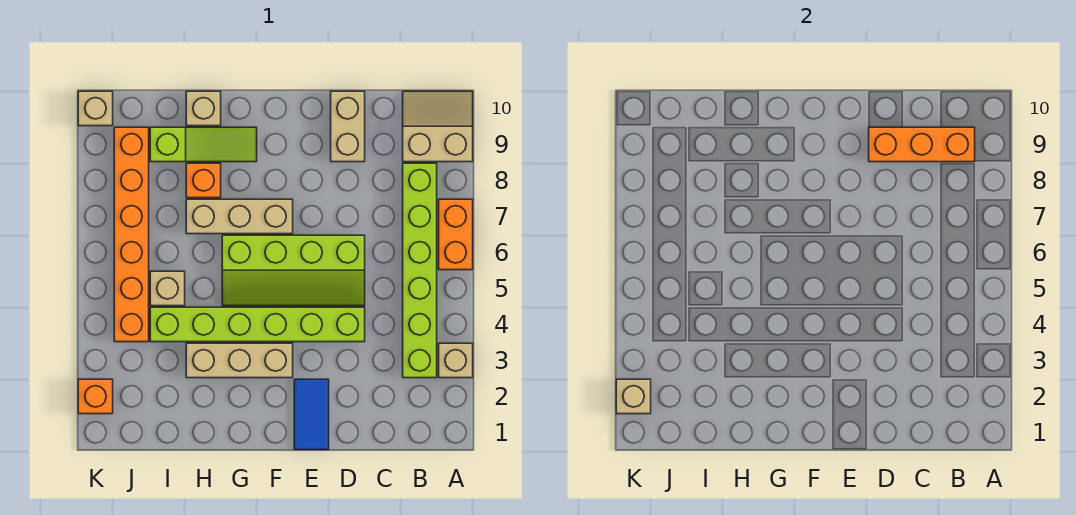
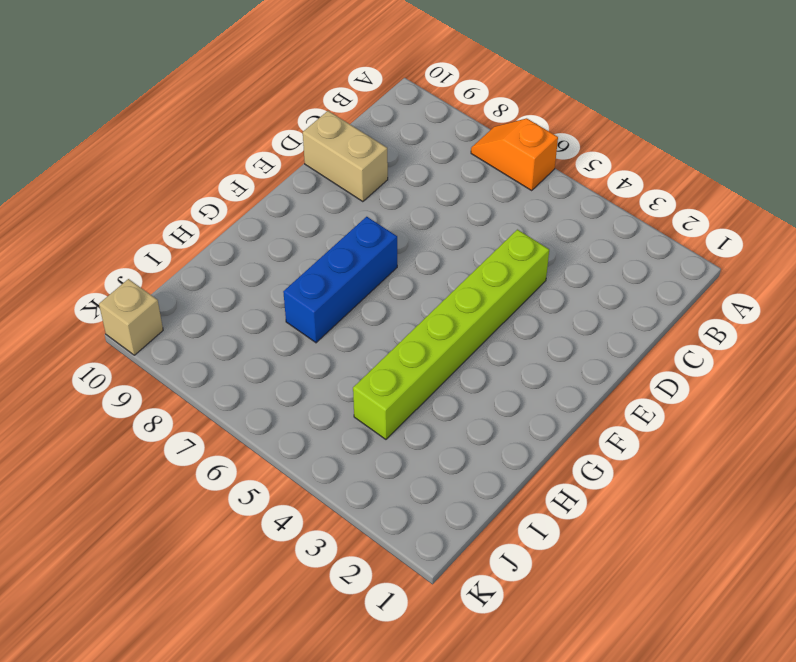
orange 1x2 slope [471,119,558,190] -> orange 1x2 brick [439,199,473,270]
blue 1x3 brick [283,217,397,343] -> tan 1x3 brick [186,199,293,234]
none -> tan 1x1 brick [439,343,473,378]
none -> tan 2x2 slope [403,91,473,162]
none -> lime 1x6 brick [403,163,437,378]

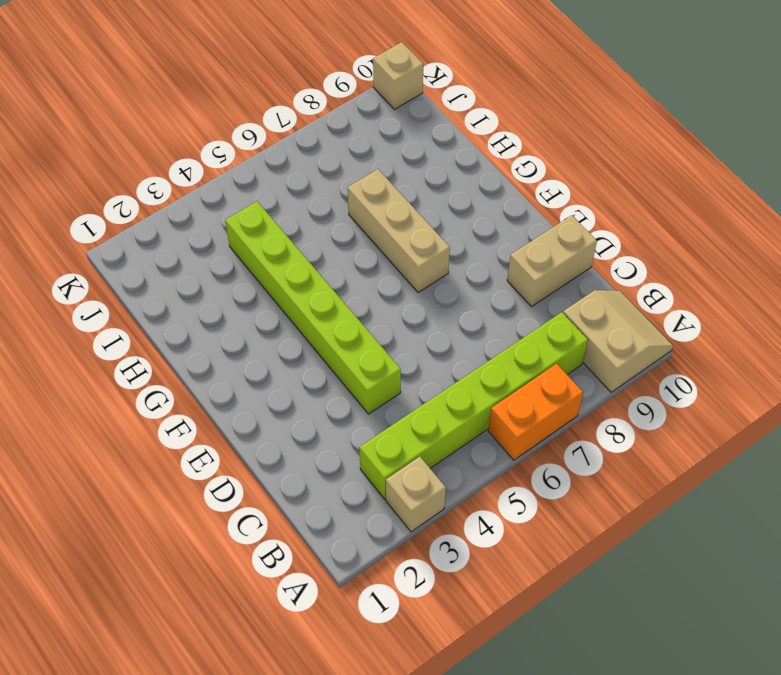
none -> lime 2x4 slope [222,235,365,306]
none -> blue 1x2 tile [294,379,329,450]
none -> tan 1x3 brick [186,343,293,378]

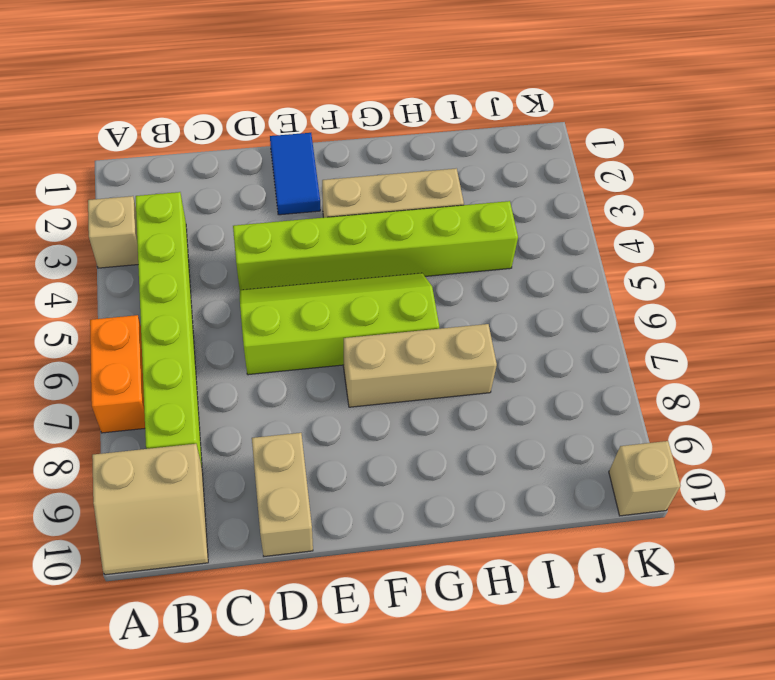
none -> lime 1x3 slope [150,127,257,162]
none -> orange 1x1 brick [186,163,221,198]
none -> tan 1x1 brick [186,91,221,126]

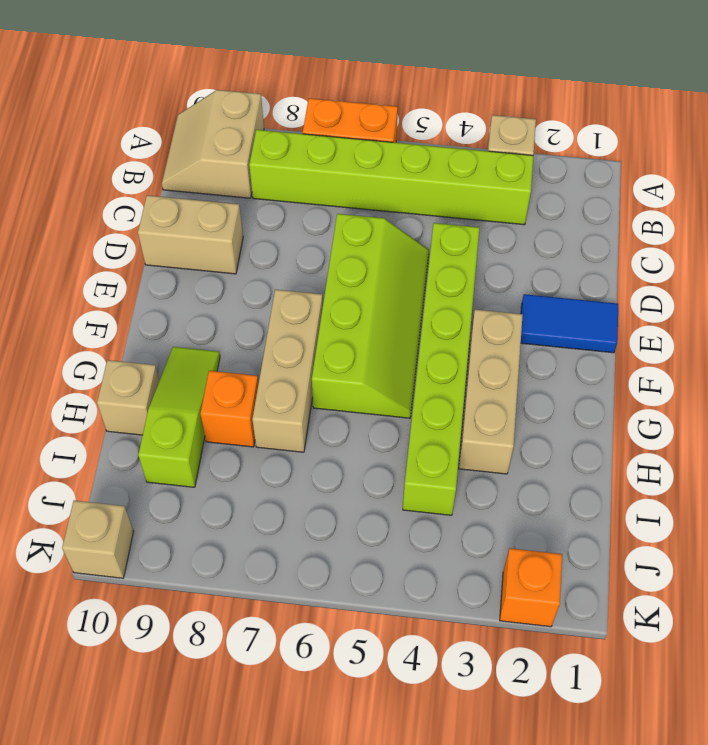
none -> tan 1x1 brick [150,271,185,306]
none -> orange 1x6 brick [114,127,149,342]
none -> orange 1x3 brick [869,127,975,162]

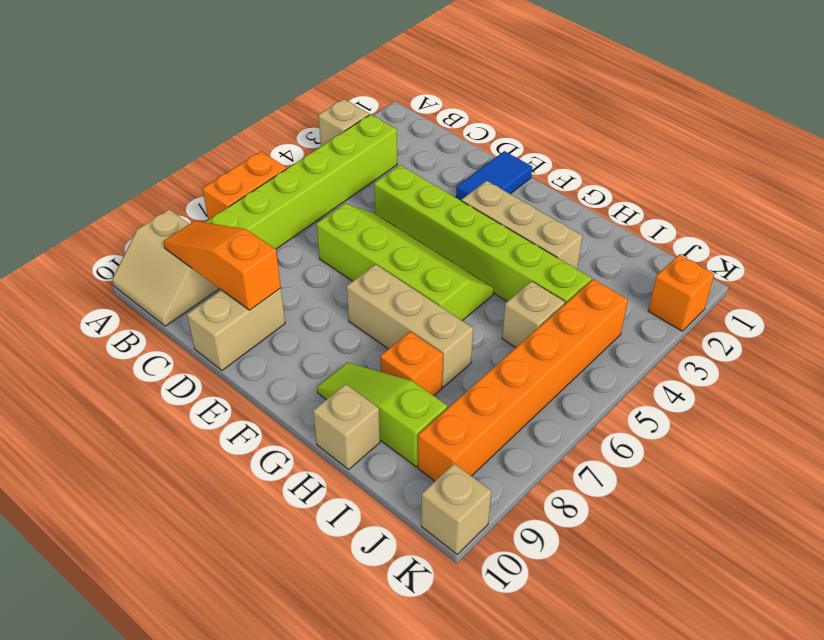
orange 1x3 slope [163,221,281,310] -> orange 1x3 brick [869,127,975,162]
none -> tan 1x1 brick [616,379,651,414]

